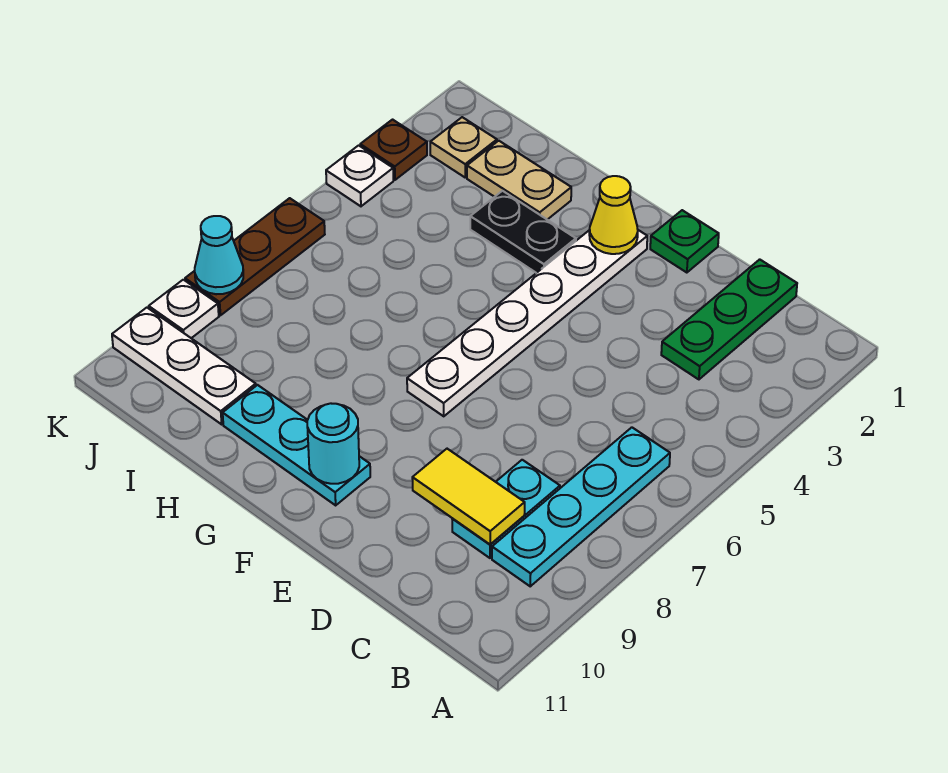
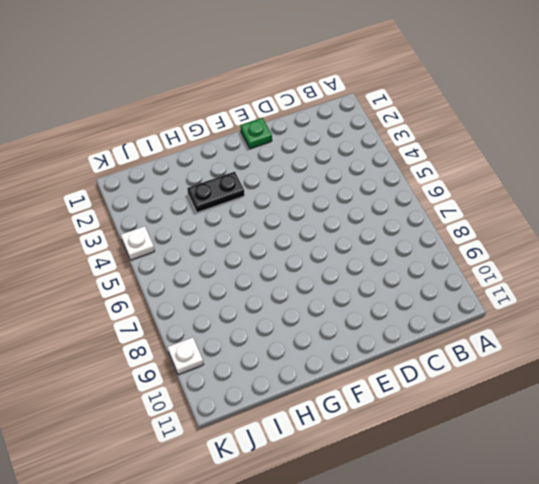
none -> cyan 1x4 plate [492,427,670,586]
none -> green 1x3 plate [661,259,797,379]
none -> cyan 1x2 plate [452,460,560,558]

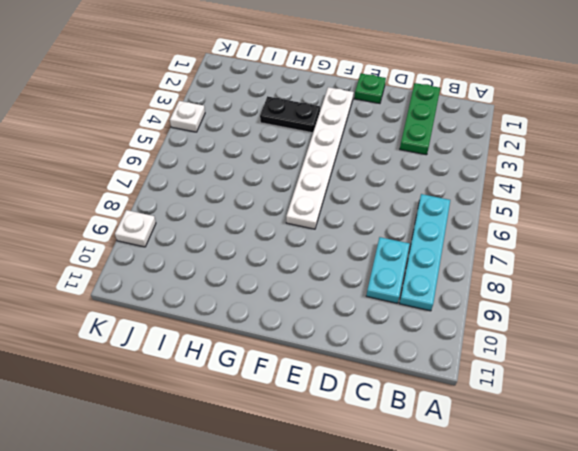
none -> cyan 1x3 plate [223,385,370,505]
none -> tan 1x2 plate [467,141,571,220]
none -> white 1x3 plate [112,308,256,424]

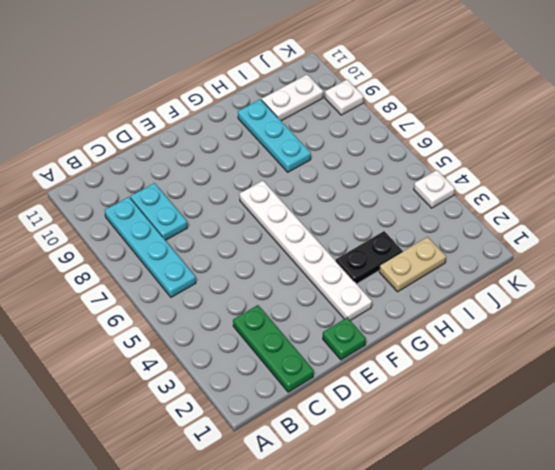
cyan 1x3 plate [238,99,311,172] -> cyan 1x3 plate turned to [223,385,370,505]
white 1x2 plate [262,75,323,121] -> white 1x3 plate [112,308,256,424]
none -> tan 1x1 plate [430,117,497,177]
none -> brown 1x1 plate [360,120,427,180]
none -> brown 1x3 plate [185,198,325,315]

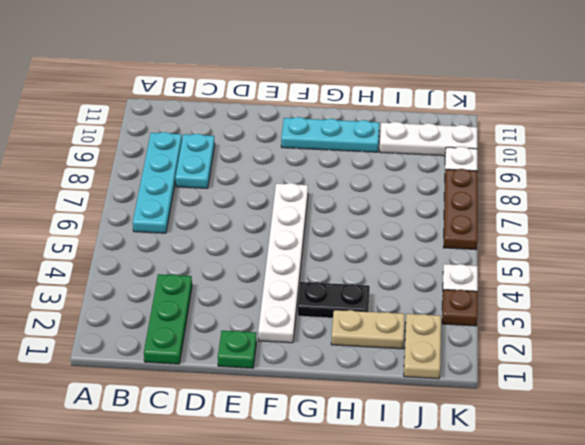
tan 1x2 plate [404,314,441,379] -> tan 1x1 plate [430,117,497,177]
none -> yellow 1x2 tile [412,449,525,544]
none -> yellow 1x1 cone [589,176,638,254]
none -> cyan 1x1 round brick [307,403,359,484]

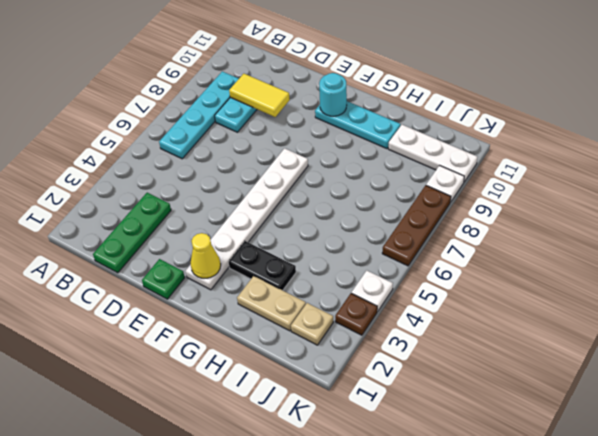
none -> cyan 1x1 cone [195,216,243,294]

